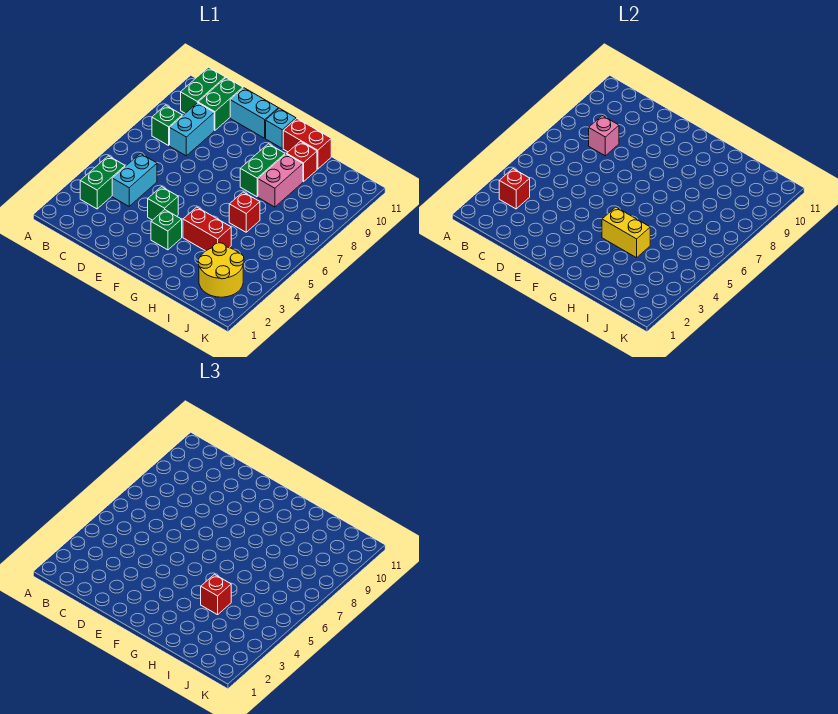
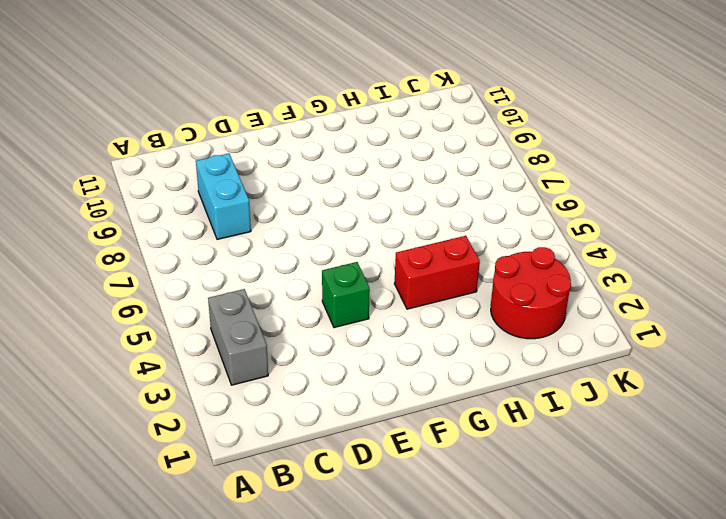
grey 1x2 brick [208,289,268,385] -> green 1x2 brick [80,156,125,209]
red 2x2 round brick [491,247,571,339] -> yellow 2x2 round brick [198,243,244,297]
none -> green 1x1 brick [152,105,182,145]
none -> green 1x2 brick [181,67,225,113]
none -> cyan 1x2 brick [112,153,157,206]

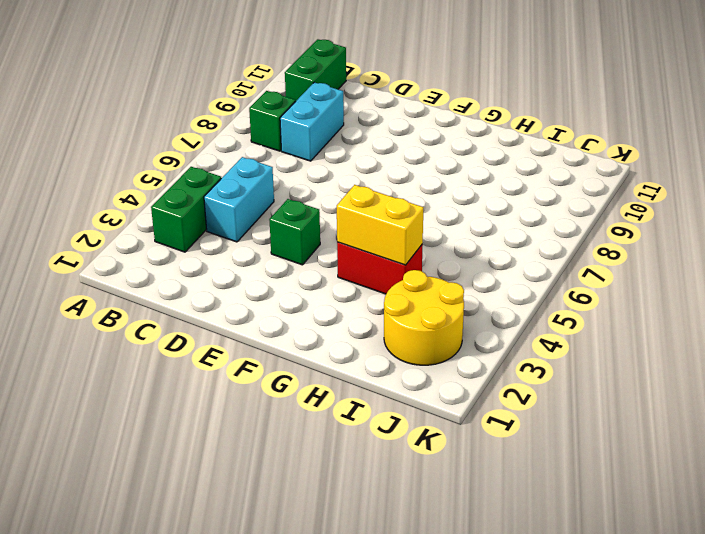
none -> green 1x2 brick [198,78,243,130]
none -> cyan 1x2 brick [230,88,278,138]
none -> green 1x1 brick [151,210,182,250]

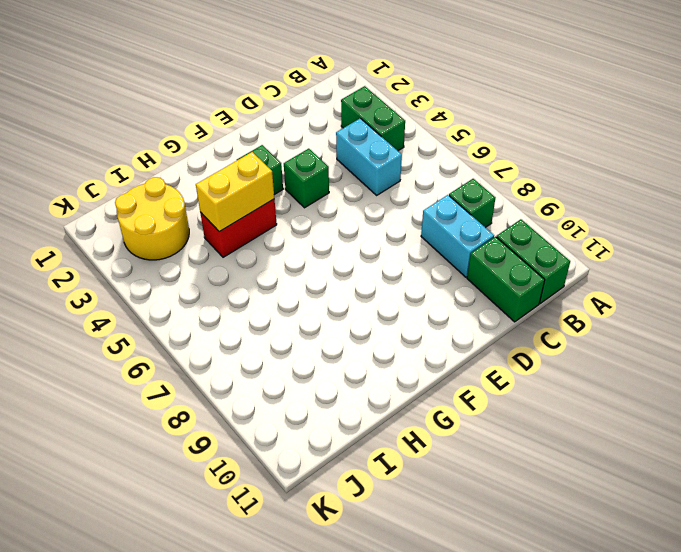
none -> cyan 1x2 brick [230,88,278,138]
none -> cyan 1x1 brick [266,108,296,148]
none -> green 1x2 brick [240,144,285,197]

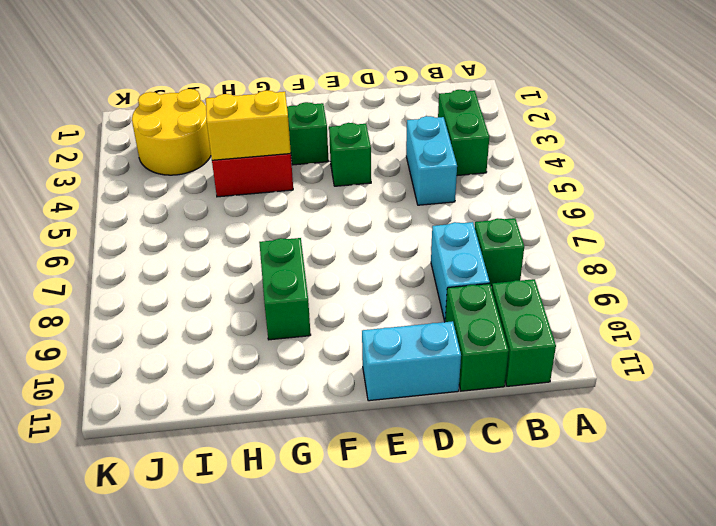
none -> cyan 1x1 brick [266,108,296,148]
none -> red 1x2 brick [283,119,331,169]
none -> red 1x1 brick [229,192,260,232]

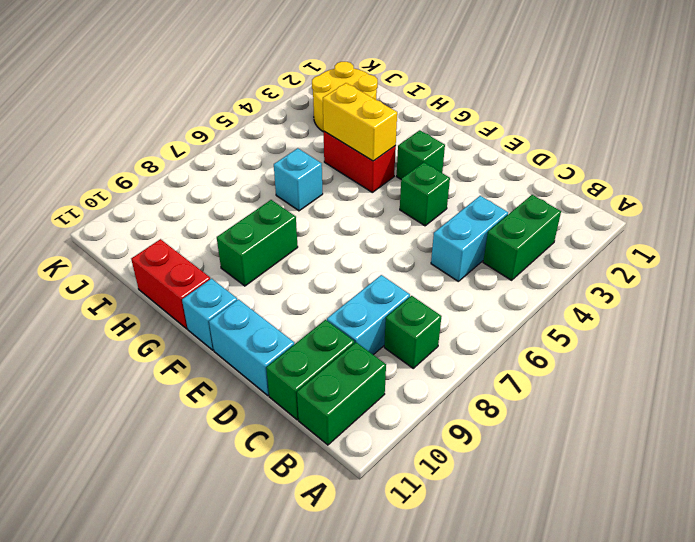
cyan 1x1 brick [274,148,323,211] -> red 1x1 brick [229,192,260,232]
none -> pink 1x2 brick [258,154,303,207]
none -> red 1x1 brick [287,141,317,182]
none -> red 1x1 brick [499,169,530,209]

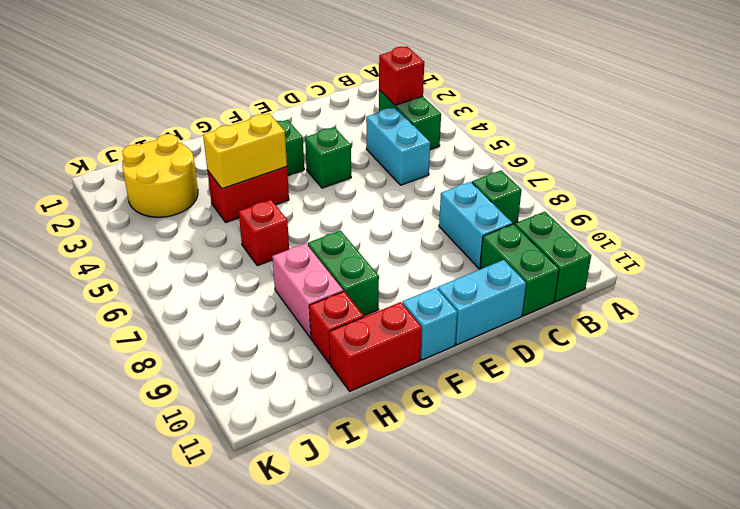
none -> pink 1x1 brick [589,116,619,156]
none -> red 1x1 brick [201,574,231,615]

